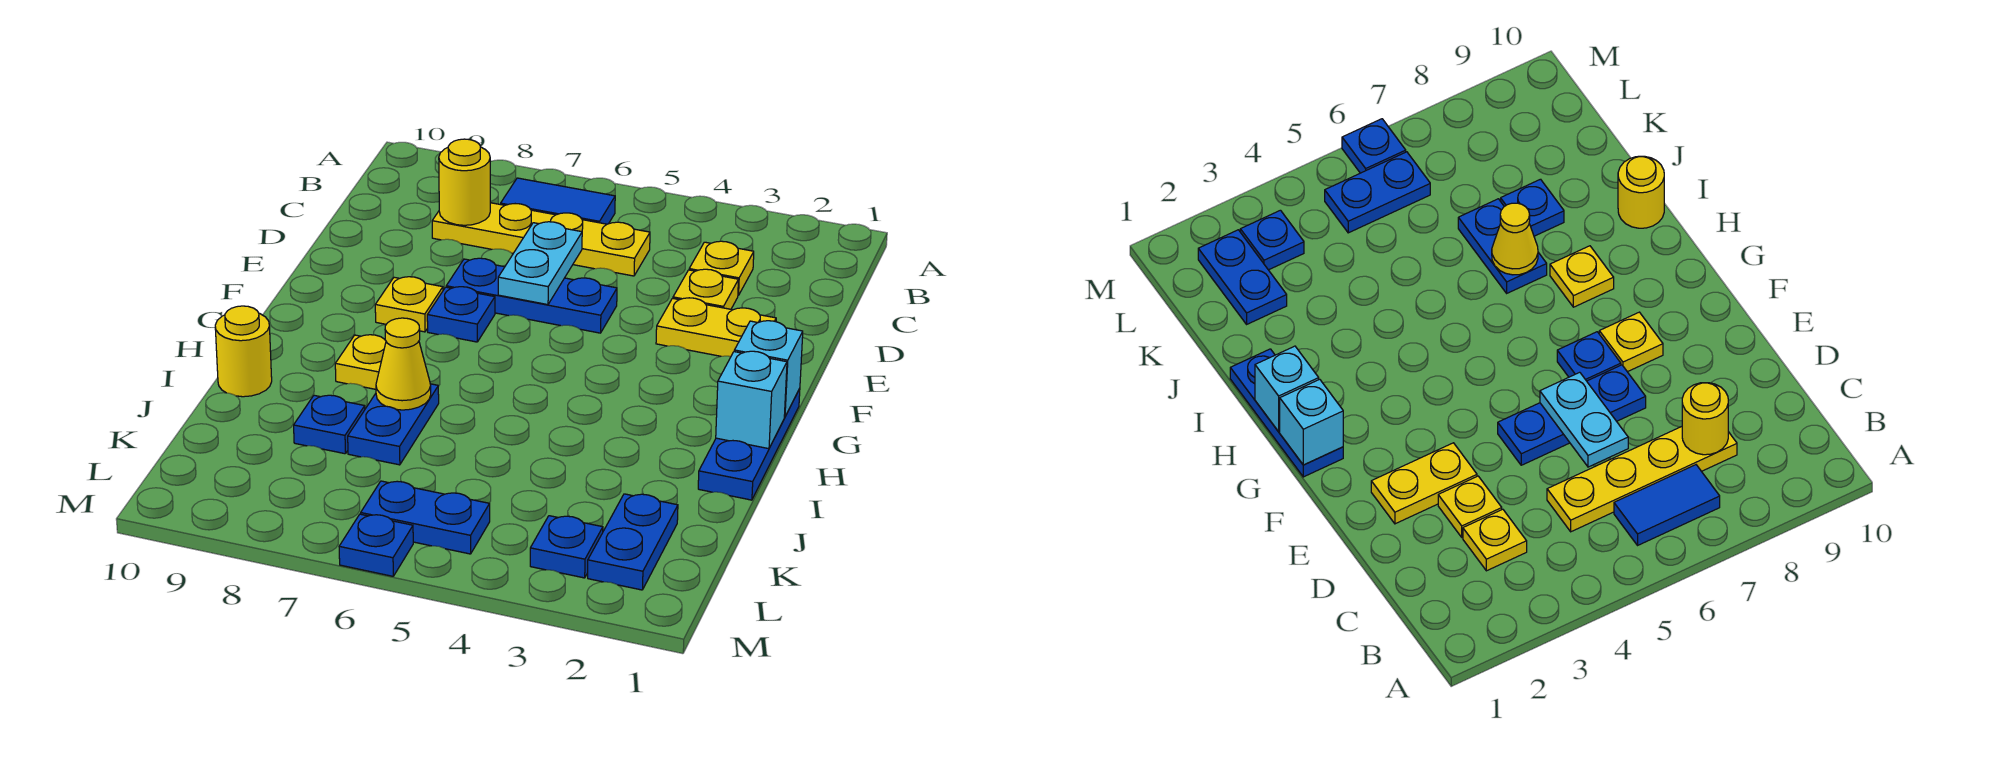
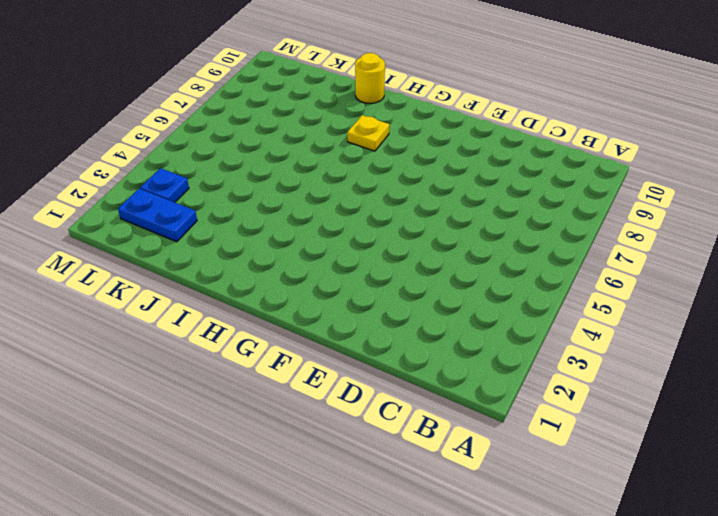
none -> blue 1x2 tile [501,178,615,224]
none -> yellow 1x1 plate [689,241,754,295]
none -> yellow 1x4 plate [432,203,650,276]

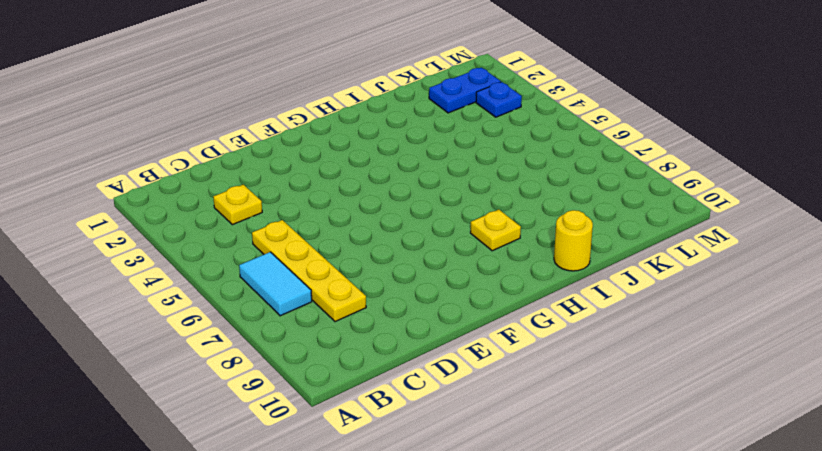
cyan 1x2 tile [239,252,312,316] -> blue 1x2 tile [501,178,615,224]
none -> yellow 1x1 plate [673,269,738,309]
none -> yellow 1x2 plate [656,298,776,356]
none -> blue 1x3 plate [446,258,617,333]

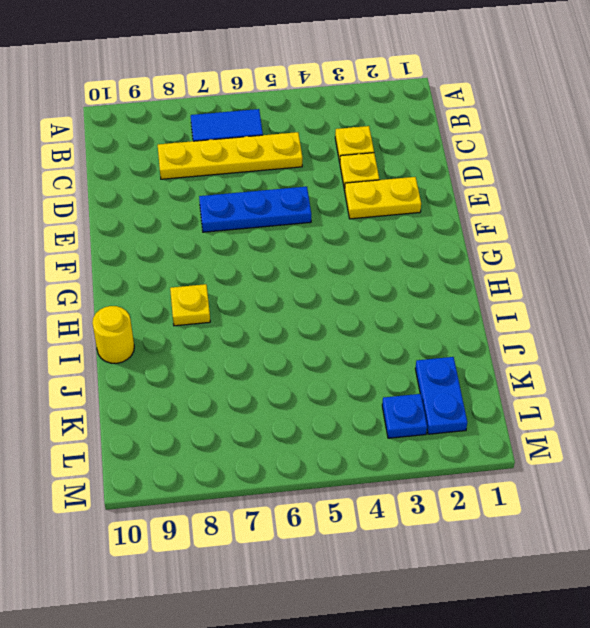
none -> blue 1x1 plate [427,287,495,342]
none -> yellow 1x1 plate [375,277,443,332]
none -> blue 1x3 plate [698,389,800,500]

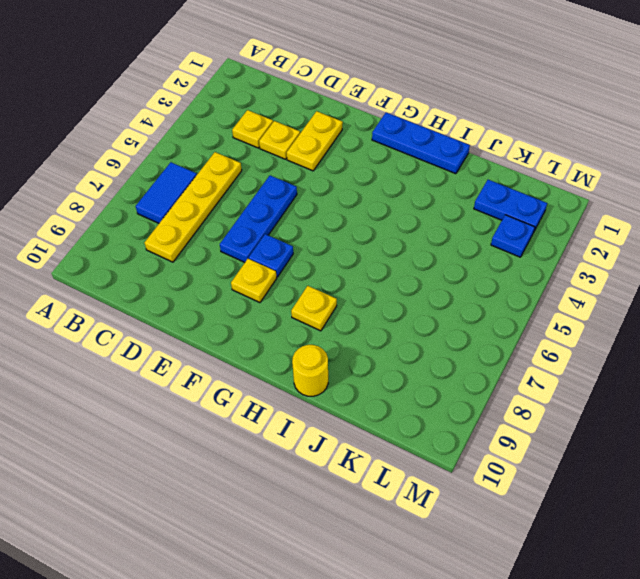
none -> blue 1x2 plate [348,384,439,465]
none -> blue 1x1 plate [294,395,365,454]
none -> blue 1x2 plate [361,481,490,554]

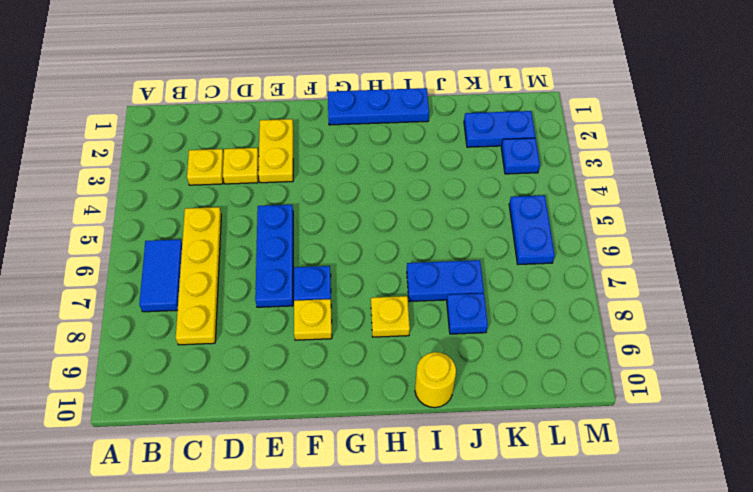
none -> blue 1x1 plate [339,514,413,576]
none -> yellow 1x1 round brick [439,139,490,225]
none -> cyan 1x2 plate [498,222,582,305]

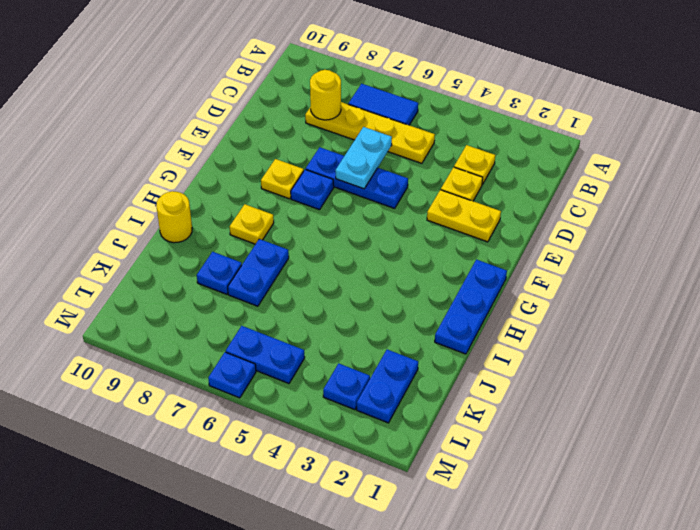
none -> cyan 1x1 brick [734,321,803,417]
none -> cyan 1x1 brick [716,351,787,449]
none -> yellow 1x1 cone [376,318,431,410]

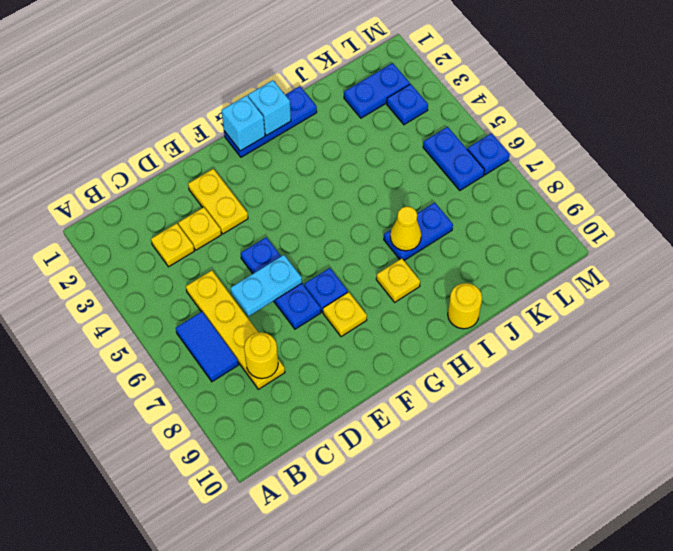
none -> blue 1x1 plate [294,395,365,454]

